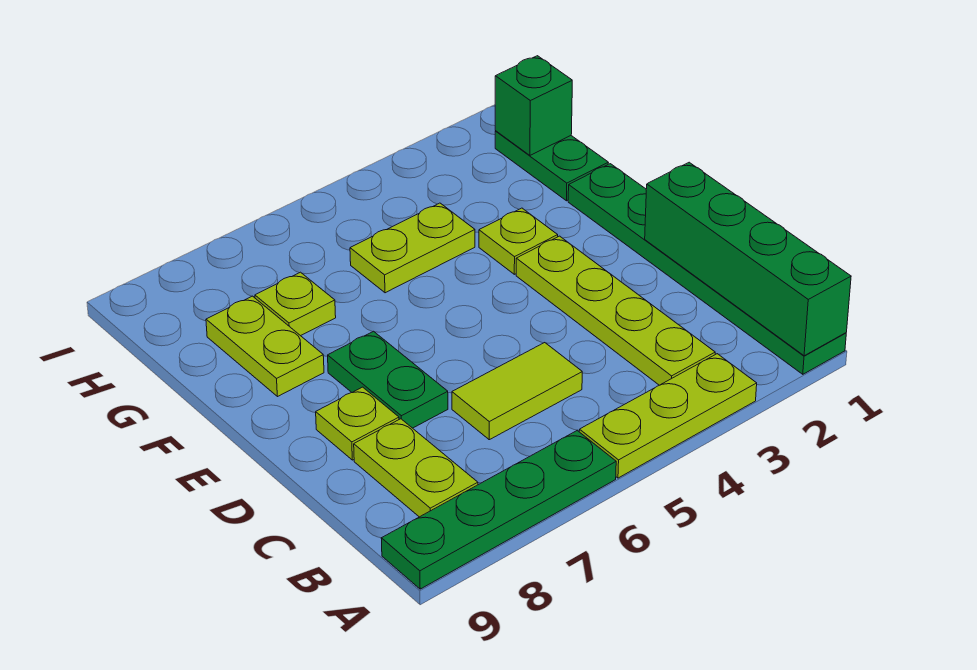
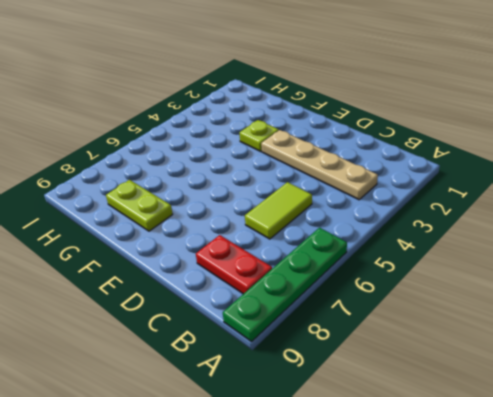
tan 1x4 plate [261,130,378,200] -> lime 1x4 plate [516,236,715,385]
red 1x2 plate [196,235,272,294] -> lime 1x2 plate [354,419,478,517]
none -> green 1x6 plate [568,164,846,374]
none -> lime 1x3 plate [579,354,757,478]
none -> green 1x2 plate [328,331,448,428]

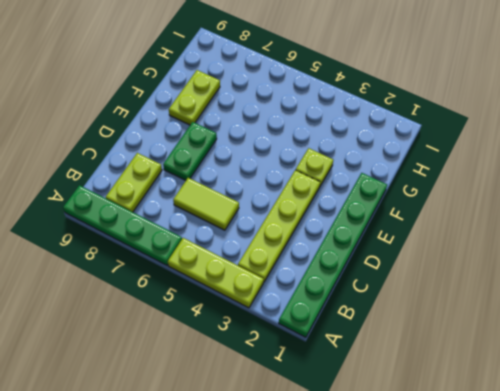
none -> lime 1x1 plate [316,387,399,460]
none -> green 1x2 plate [495,131,608,201]
none -> lime 1x2 plate [350,203,475,293]

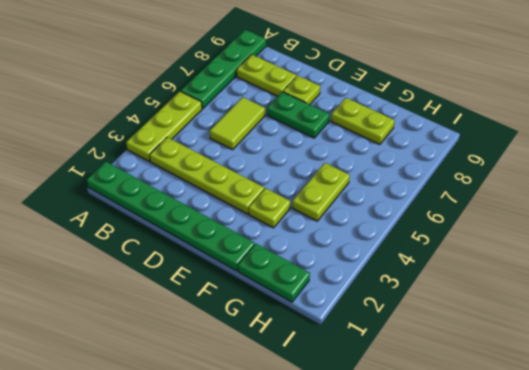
none -> lime 1x1 plate [255,272,336,336]
none -> green 1x4 brick [645,162,851,356]
none -> green 1x1 brick [495,56,572,155]

